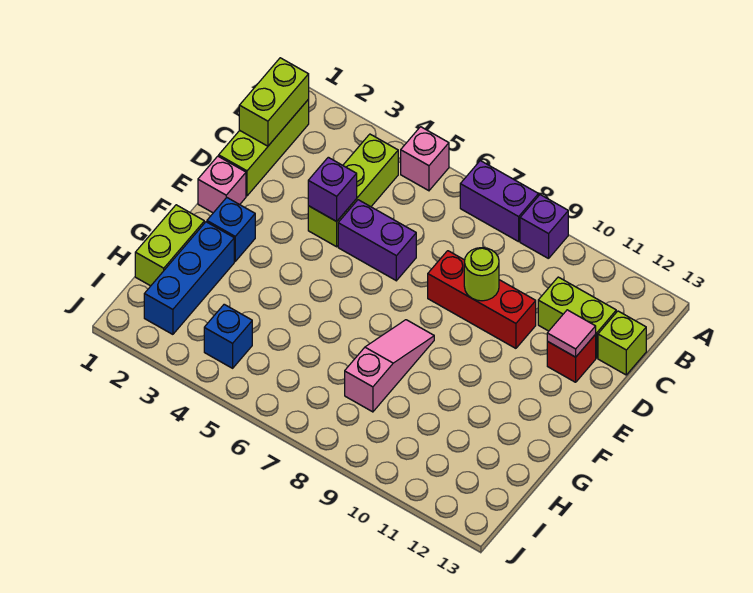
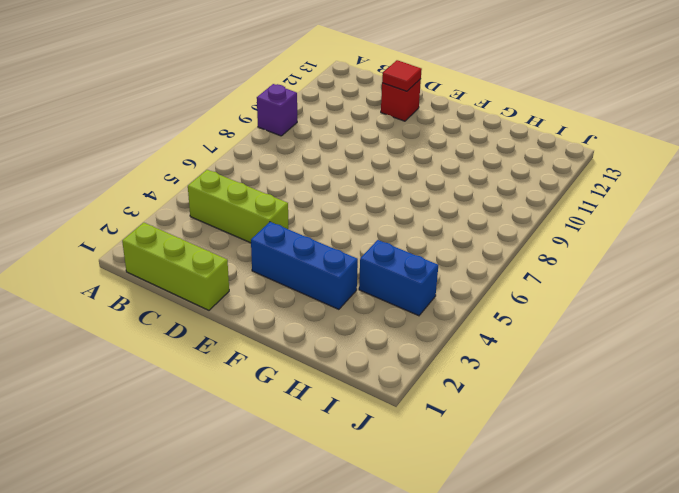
red 1x1 tile [382,60,422,91] -> pink 1x1 tile [547,310,596,357]
blue 1x3 brick [251,222,358,309] -> blue 1x3 brick moved to [144,222,234,334]
blue 1x2 brick [359,240,438,316] -> blue 1x1 brick [204,304,252,368]
none -> pink 1x1 brick [401,127,449,191]
none -> purple 1x2 brick [460,161,539,242]
none -> lime 1x2 brick [538,277,616,358]

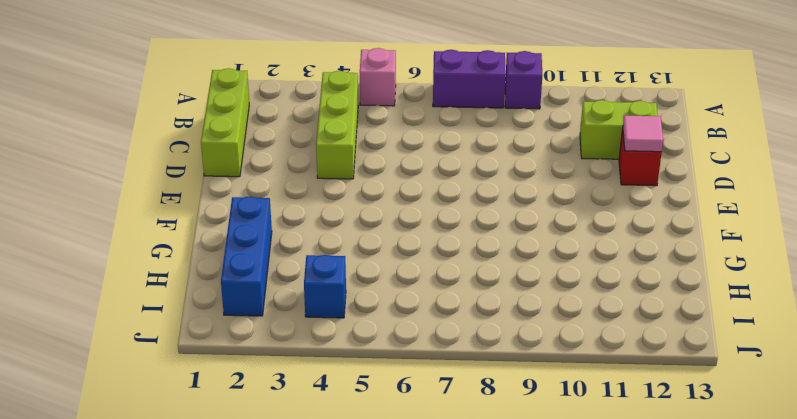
none -> lime 1x1 brick [598,311,646,375]
none -> purple 1x2 brick [338,200,416,281]
none -> red 1x3 brick [428,251,536,348]

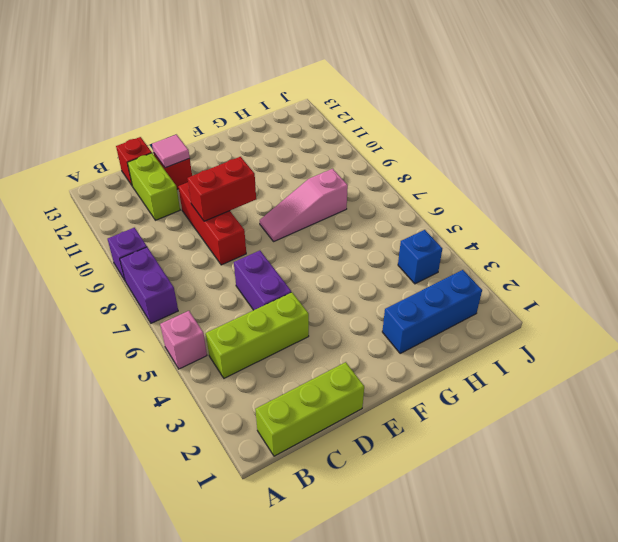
red 1x1 brick [116,137,152,185] -> lime 1x1 brick [598,311,646,375]
red 1x2 brick [187,157,256,221] -> lime 1x1 round brick [464,248,499,301]
none -> pink 1x1 brick [198,156,246,213]
none -> blue 1x1 brick [207,198,255,261]
none -> lime 1x2 brick [135,205,204,286]

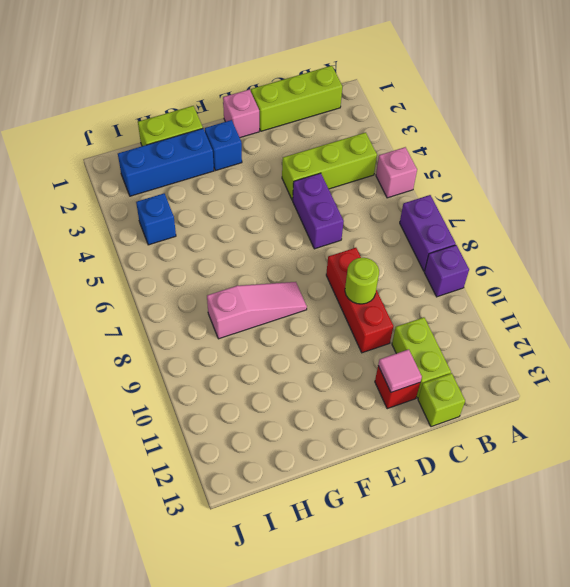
none -> lime 1x2 brick [239,58,309,146]
none -> purple 1x1 brick [308,157,357,221]

